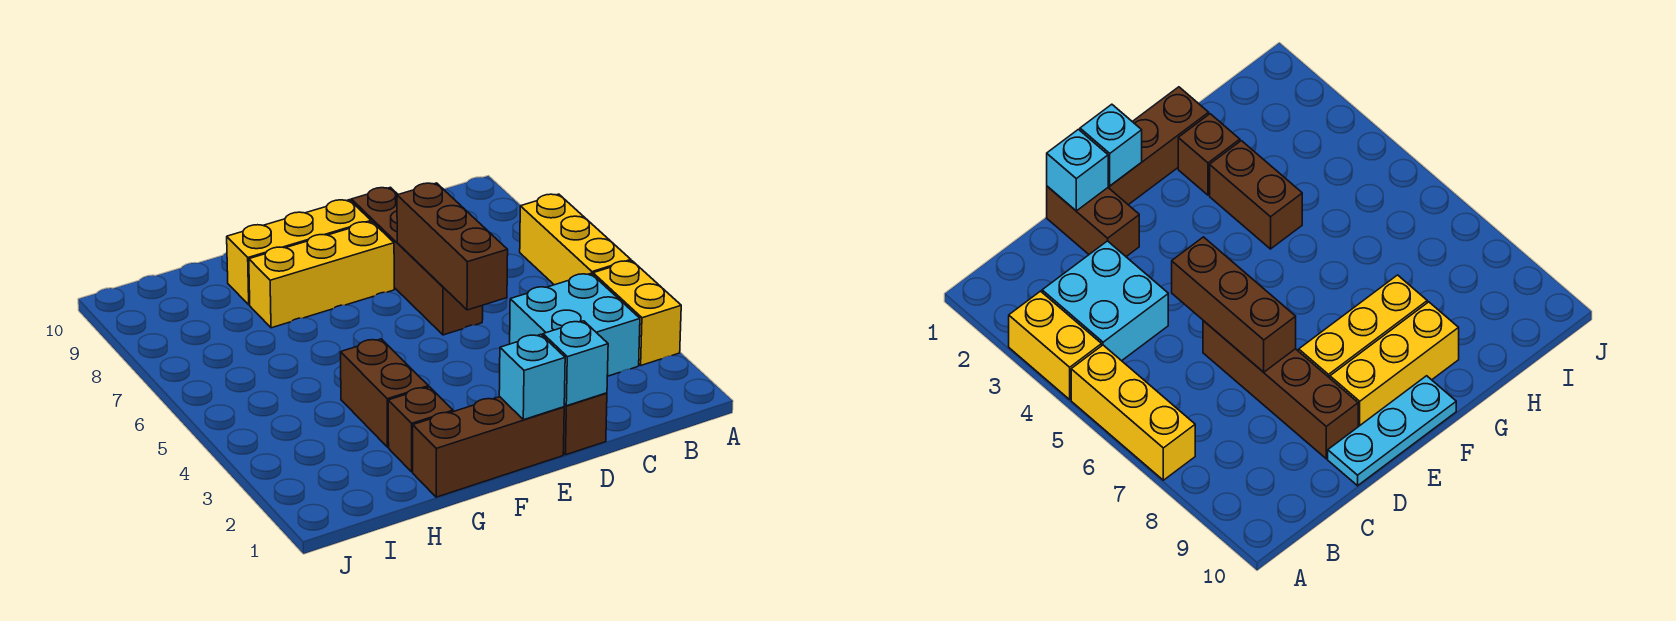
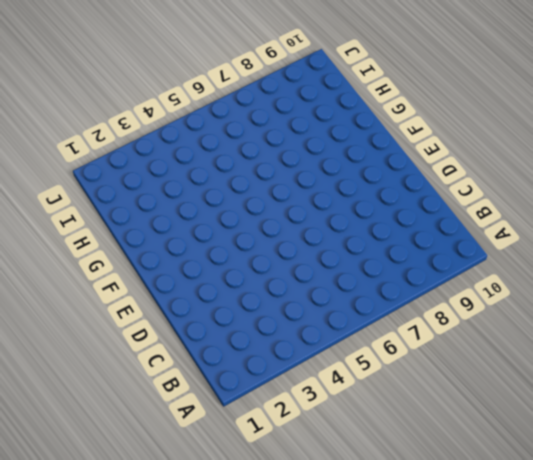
none -> yellow 1x2 brick [593,261,681,365]
none -> yellow 1x3 brick [520,194,631,285]
none -> cyan 2x2 brick [510,274,640,376]

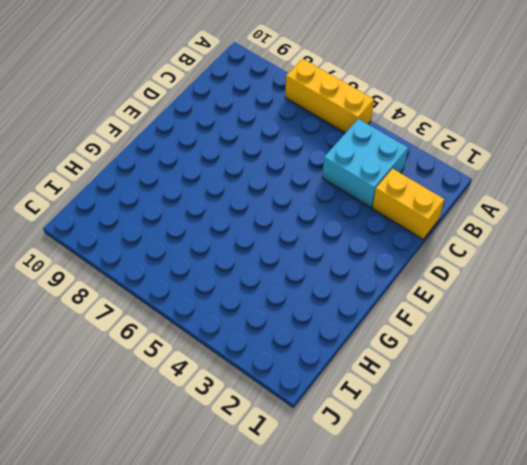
yellow 1x2 brick [372,169,444,239] -> yellow 1x2 brick moved to [593,261,681,365]
none -> brown 1x2 brick [563,393,607,455]
none -> brown 1x4 brick [351,187,483,335]
none -> cyan 1x3 plate [1328,376,1456,486]

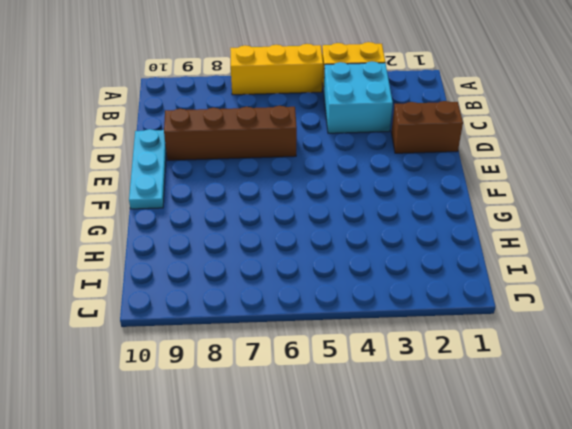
none -> brown 1x3 brick [413,397,564,497]
none -> yellow 1x3 brick [249,222,394,328]
none -> yellow 1x3 brick [227,200,371,305]

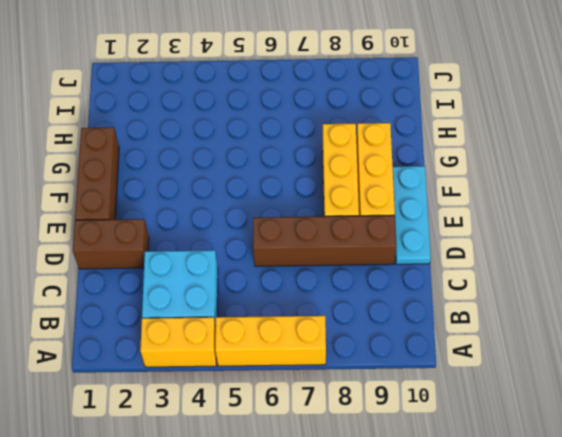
none -> brown 1x1 brick [388,387,453,472]
none -> brown 1x2 brick [341,339,428,447]
none -> cyan 1x1 brick [543,321,608,406]

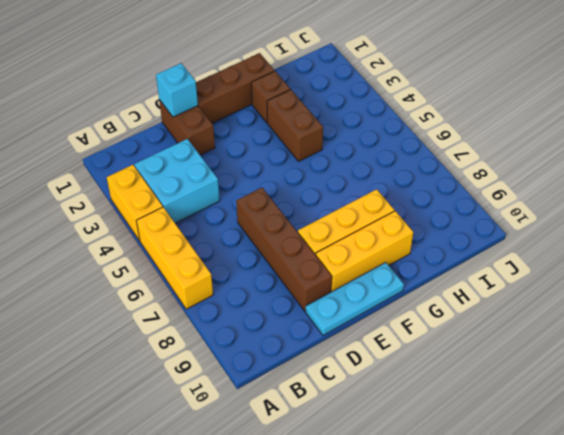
none -> brown 1x3 brick [397,183,508,310]
none -> cyan 1x1 brick [499,334,565,420]

